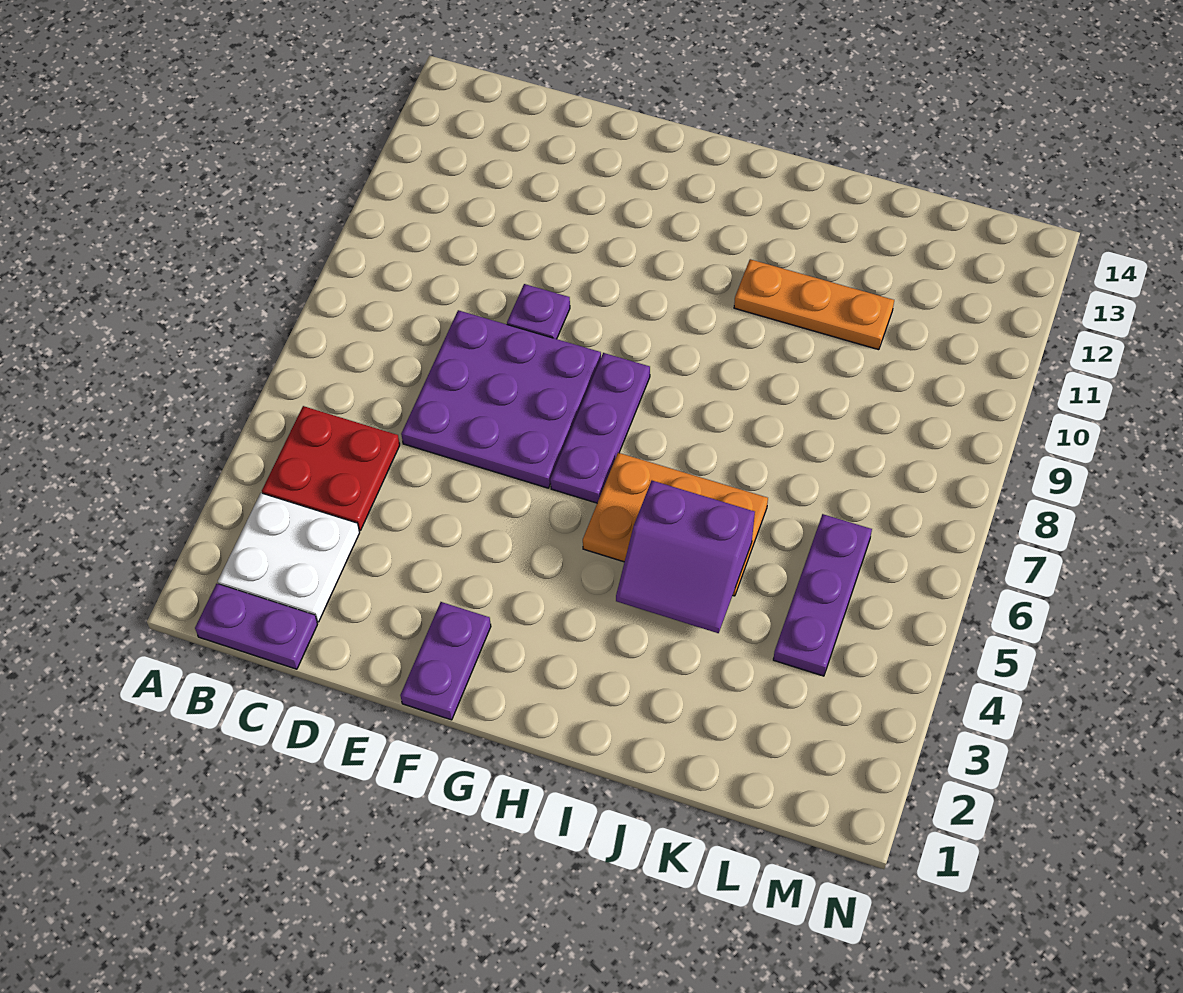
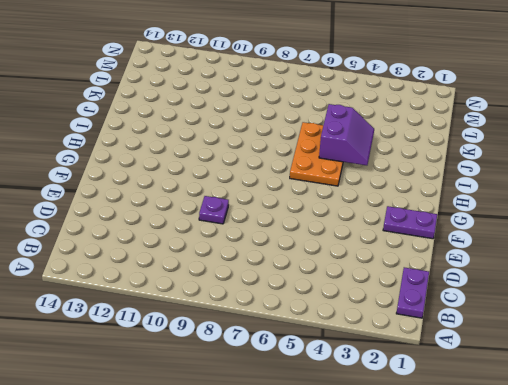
none -> white 2x2 plate [218,493,360,622]
none -> red 2x2 plate [262,406,400,530]

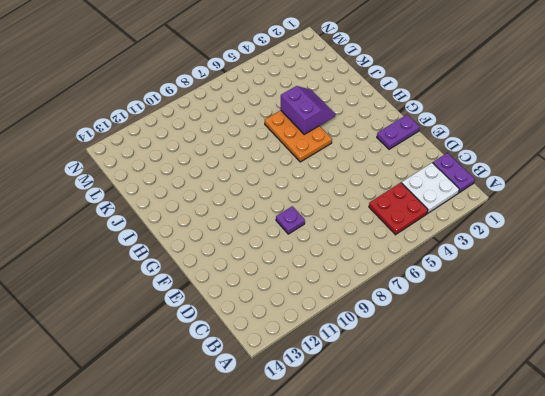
none -> purple 3x3 plate [401,310,601,488]
none -> purple 1x3 plate [550,353,650,503]

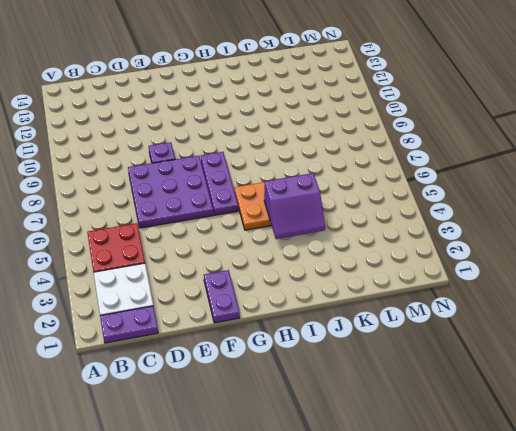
none -> orange 1x3 plate [734,259,894,350]
none -> purple 1x3 plate [773,514,872,676]

